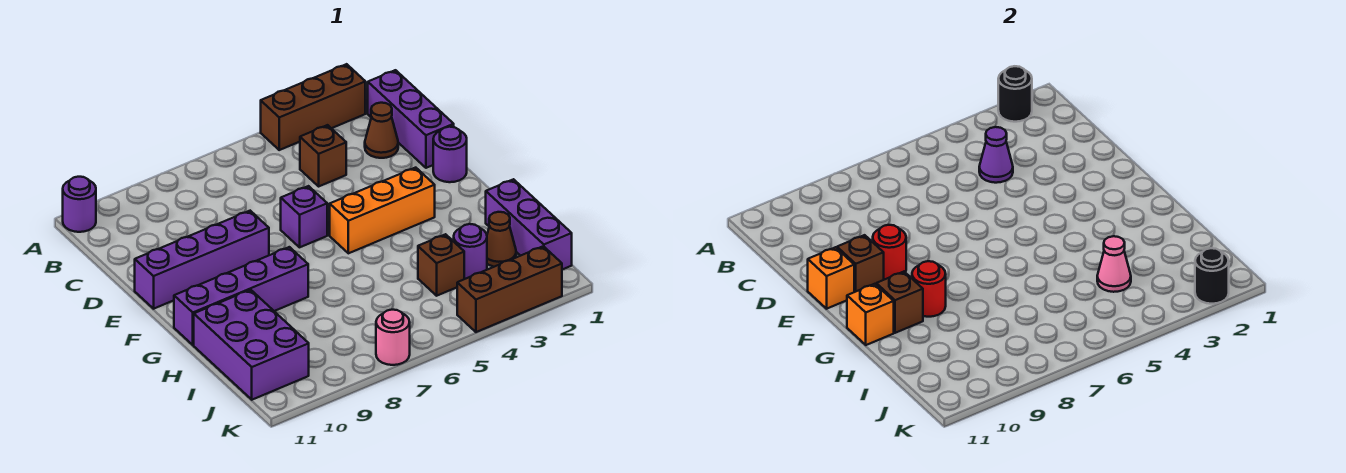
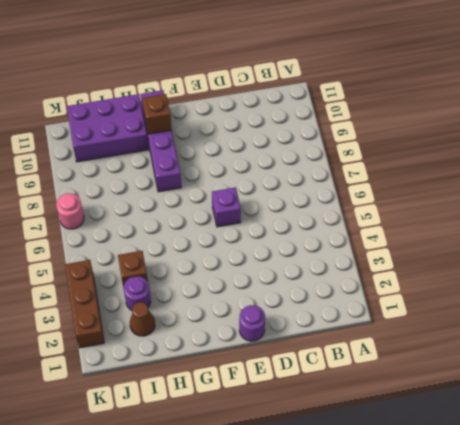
none -> brown 1x3 brick [261,64,365,150]
none -> purple 1x1 round brick [63,177,96,232]
none -> purple 1x3 brick [367,70,454,168]

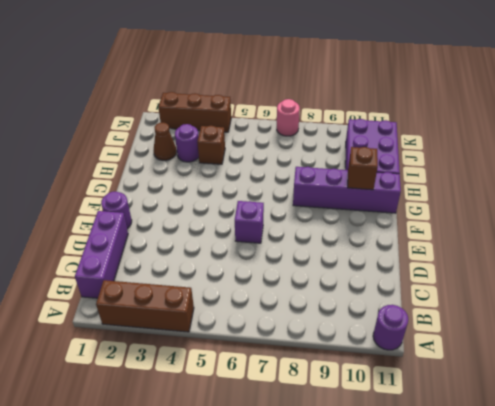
none -> brown 1x1 cone [365,103,398,158]
none -> brown 1x1 brick [300,125,346,186]
none -> purple 1x4 brick [135,211,269,309]

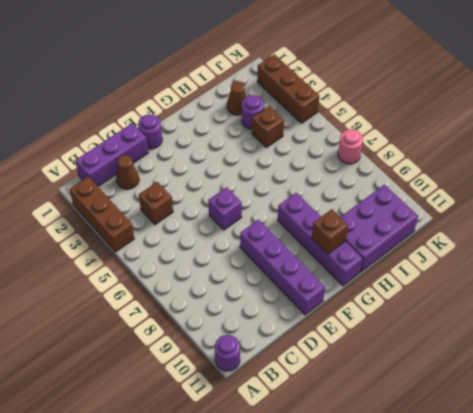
none -> orange 1x3 brick [330,168,435,253]
none -> purple 1x3 brick [486,179,572,270]
none -> black 1x1 round brick [998,66,1032,122]

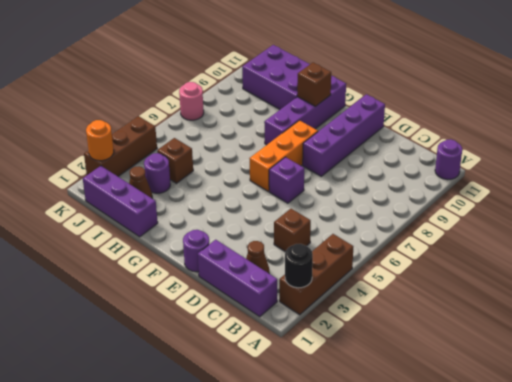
orange 1x3 brick [249,120,318,191] -> orange 1x3 brick moved to [330,168,435,253]
orange 1x1 round brick [86,120,114,161] -> black 1x1 round brick [1195,248,1229,304]
none -> purple 1x1 cone [979,127,1013,183]
none -> red 1x1 round brick [873,225,906,280]
none -> brown 1x1 brick [837,235,884,292]

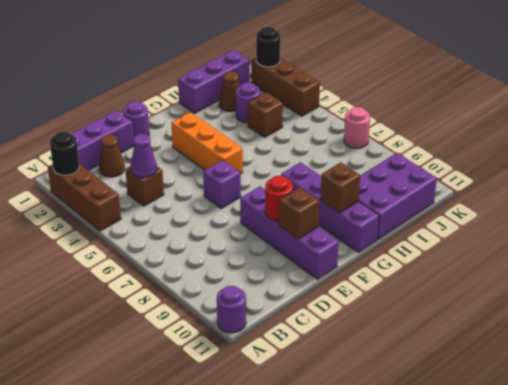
none -> orange 1x1 brick [808,247,854,309]
none -> red 1x1 round brick [912,261,946,317]
none -> orange 1x1 brick [847,284,894,345]

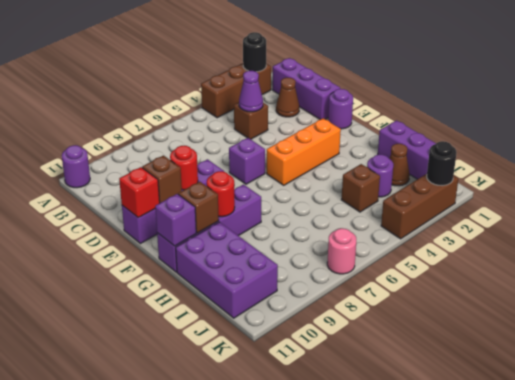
red 1x1 brick [119,167,160,218] -> orange 1x1 brick [808,247,854,309]
purple 1x1 brick [155,194,196,246] -> orange 1x1 brick [847,284,894,345]
none -> pink 1x1 cone [1097,236,1131,292]

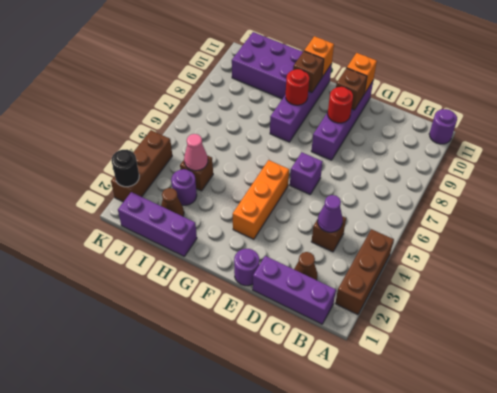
none -> pink 1x1 round brick [376,310,410,365]
none -> black 1x1 round brick [998,66,1032,122]

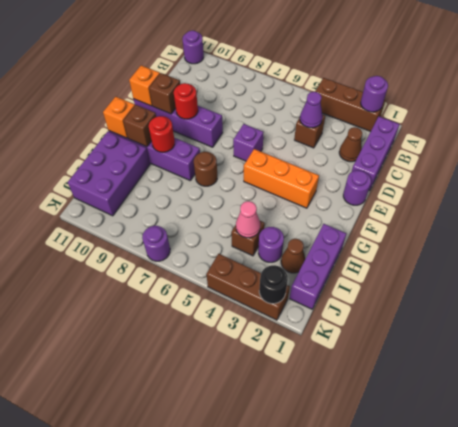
purple 1x1 round brick [361,76,388,112] -> black 1x1 round brick [998,66,1032,122]
brown 1x1 round brick [194,152,217,186] -> none
purple 1x1 round brick [142,226,170,261] -> pink 1x1 round brick [376,310,410,365]

